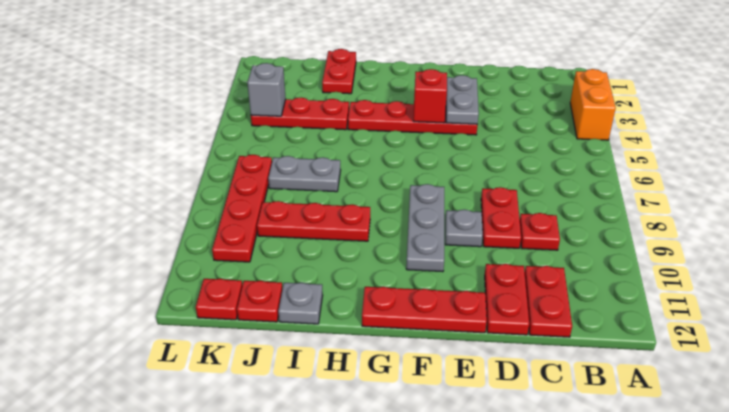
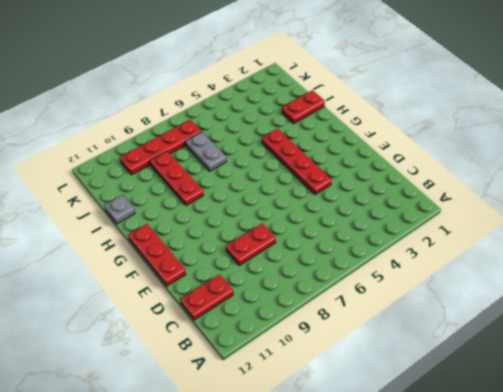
none -> orange 1x2 brick [570,69,616,140]
none -> red 1x1 plate [520,213,560,250]
none -> red 1x2 plate [485,264,529,335]

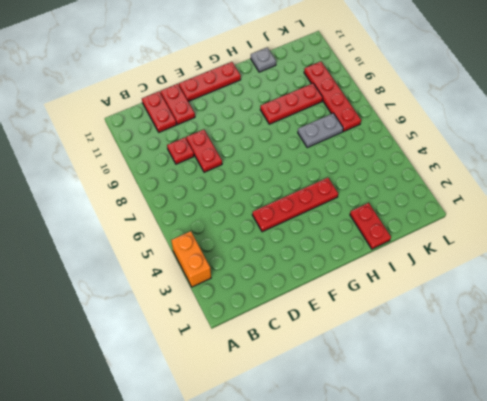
none -> grey 1x1 plate [445,210,483,247]
none -> grey 1x3 plate [406,184,444,272]
none -> red 1x3 plate [251,98,349,130]

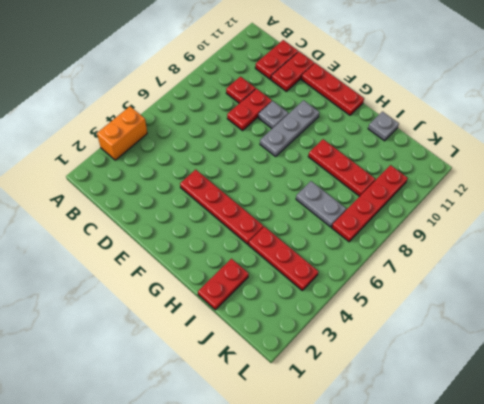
none -> red 1x1 plate [237,281,282,322]
none -> red 1x1 plate [196,279,242,320]
none -> grey 1x2 plate [446,75,479,124]

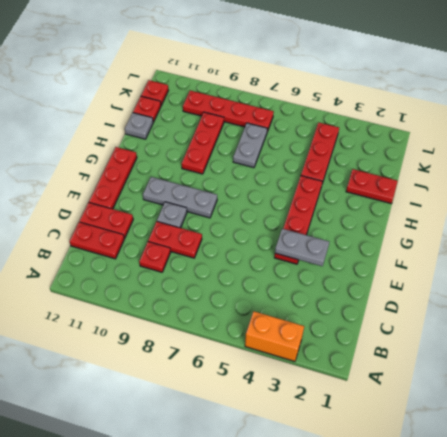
none -> red 1x1 brick [413,69,447,123]
none -> grey 1x1 brick [247,63,286,116]

